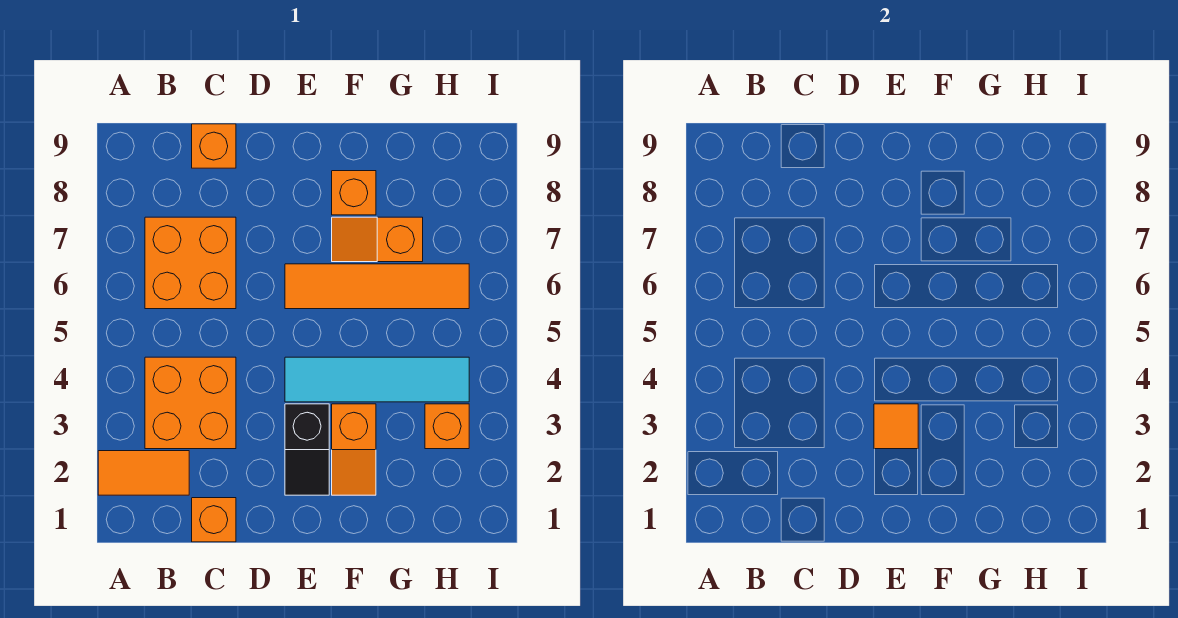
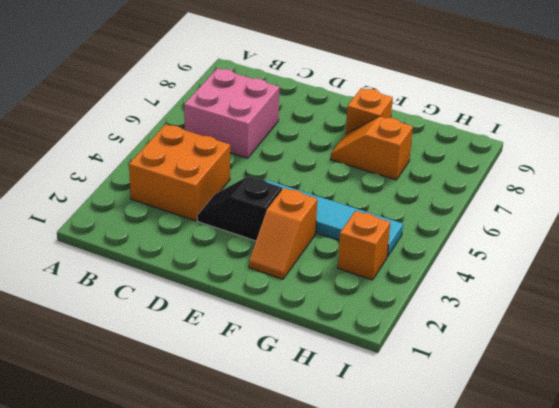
pink 2x2 brick [184,68,279,158] -> orange 2x2 brick [145,217,236,309]
black 1x2 slope [197,177,282,241] -> black 1x2 slope turned to [285,404,329,495]
none -> orange 1x2 tile [98,451,189,495]
none -> orange 1x1 brick [192,498,236,542]
none -> orange 1x1 brick [192,124,236,168]

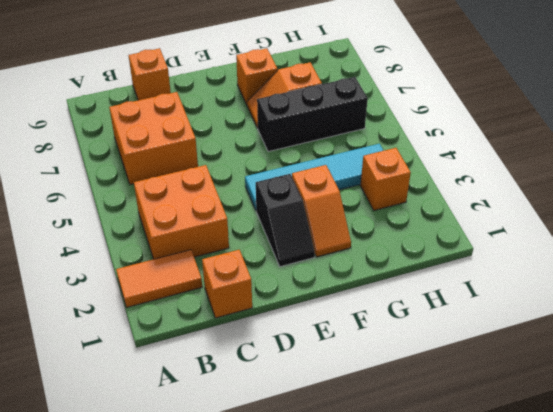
black 1x3 brick [257,77,368,152] -> orange 1x4 tile [285,264,469,309]
none -> orange 1x1 tile [874,404,918,449]

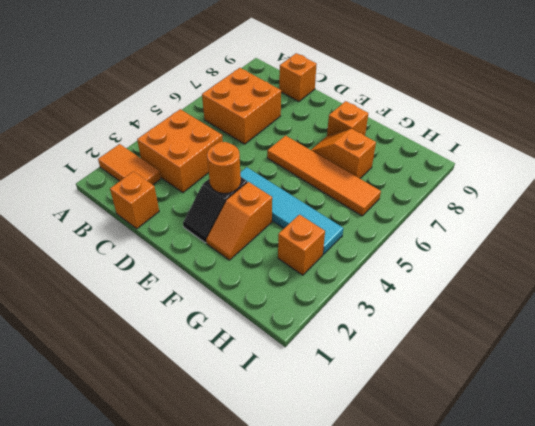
orange 1x1 round brick [207,142,241,193] -> orange 1x1 tile [874,404,918,449]

